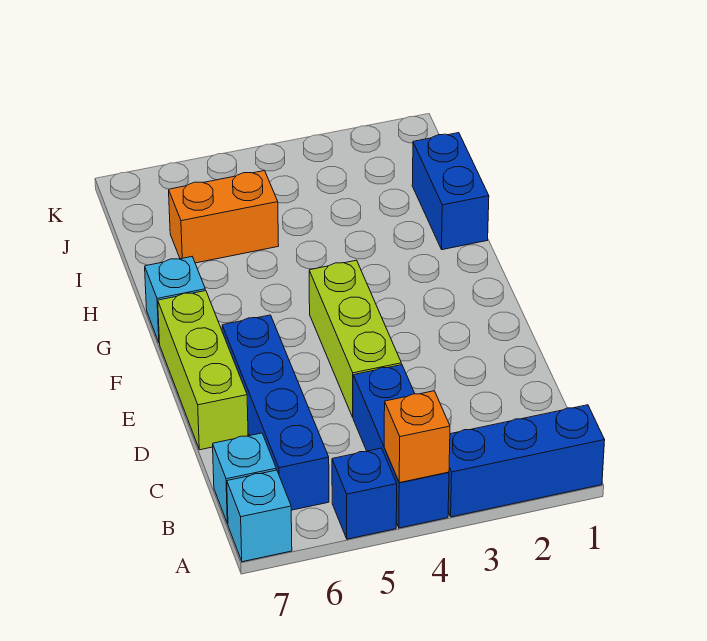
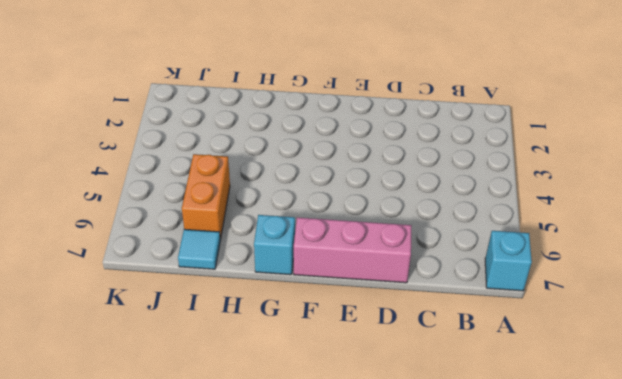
pink 1x3 brick [294,217,412,283] -> lime 1x3 brick [158,291,248,450]
cyan 1x1 tile [178,229,220,269] -> none
none -> blue 1x3 brick [448,405,605,517]
none -> blue 1x3 brick [353,365,449,528]
none -> blue 1x1 brick [332,448,397,539]

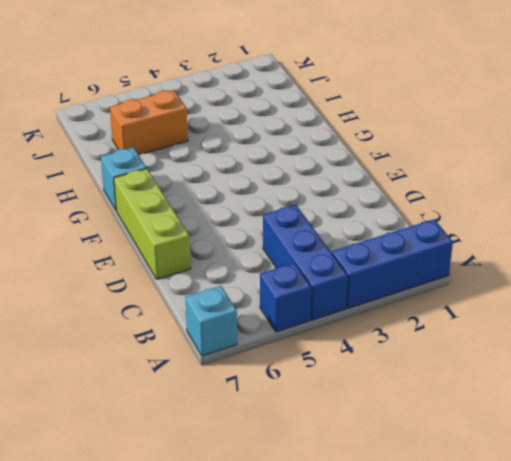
none -> blue 1x4 brick [222,315,329,510]
none -> cyan 1x1 brick [213,433,276,524]
none -> lime 1x3 brick [309,260,401,417]

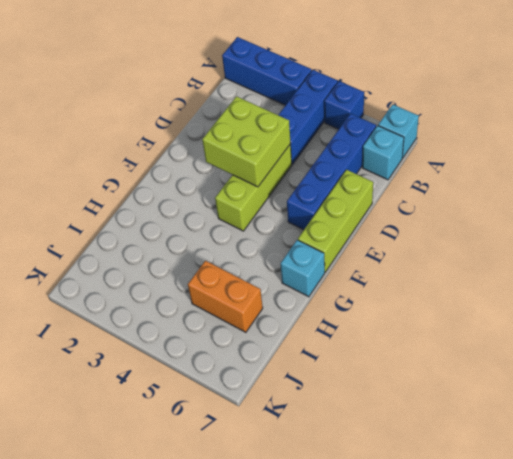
lime 2x2 brick [202,96,291,187] -> none
none -> blue 1x2 brick [412,133,489,250]
none -> orange 1x1 brick [384,391,450,483]

